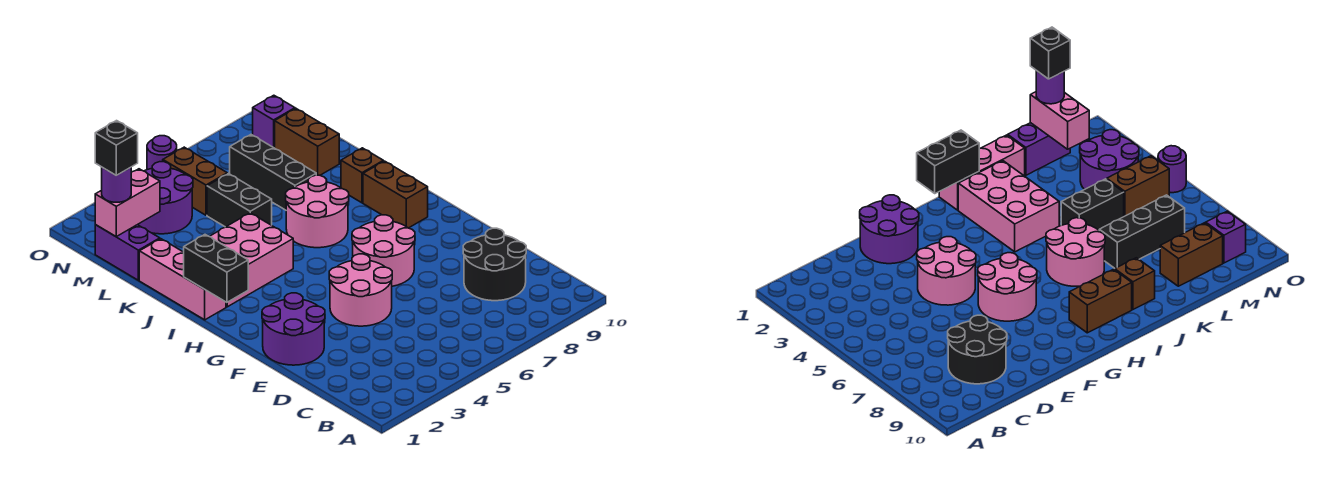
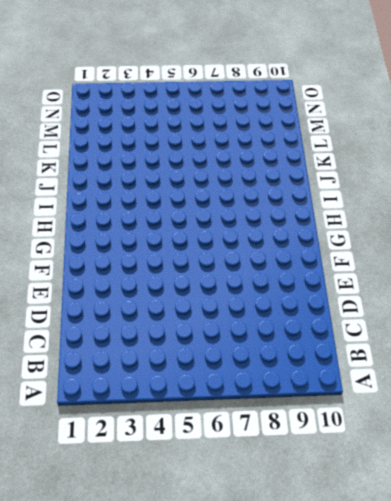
none -> black 2x2 round brick [463,228,526,301]
none -> purple 2x2 round brick [262,293,325,365]
none -> pink 2x2 round brick [329,254,392,326]

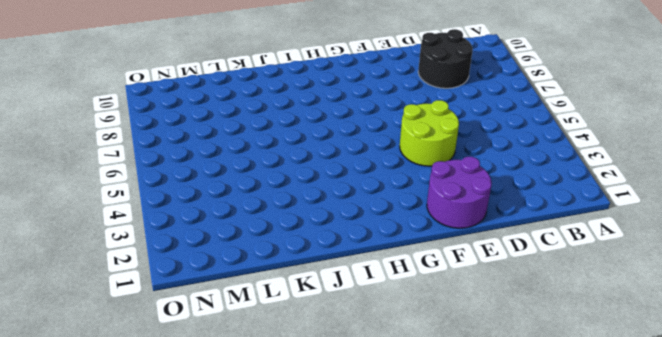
lime 2x2 round brick [400,100,459,166] -> pink 2x2 round brick [329,254,392,326]
none -> pink 2x2 round brick [352,215,415,286]
none -> brown 1x2 brick [363,161,428,228]
none -> pink 1x3 brick [139,239,226,320]

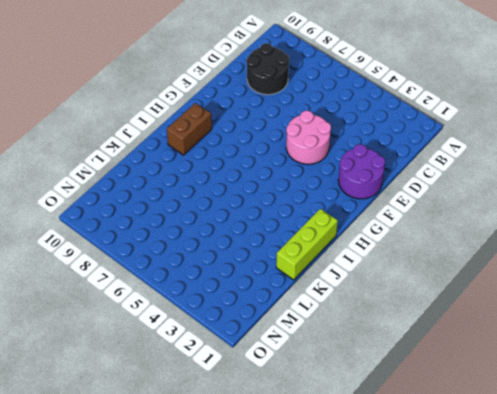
lime 1x3 brick [276,209,338,280] -> pink 1x3 brick [139,239,226,320]
none -> pink 2x2 round brick [352,215,415,286]
none -> pink 2x3 brick [209,213,293,307]
none -> pink 2x2 round brick [286,175,349,248]

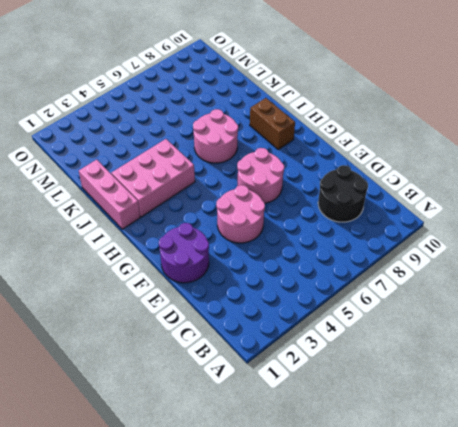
none -> brown 1x1 brick [341,148,383,203]
none -> black 1x2 brick [207,174,272,227]
none -> black 1x3 brick [230,135,316,210]

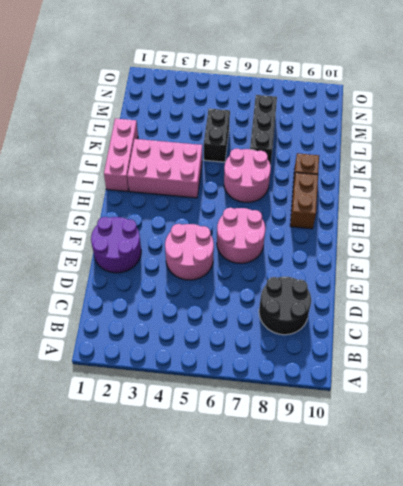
none -> purple 1x2 brick [95,225,160,280]
none -> brown 1x2 brick [275,109,339,175]
none -> purple 2x2 round brick [138,162,193,234]

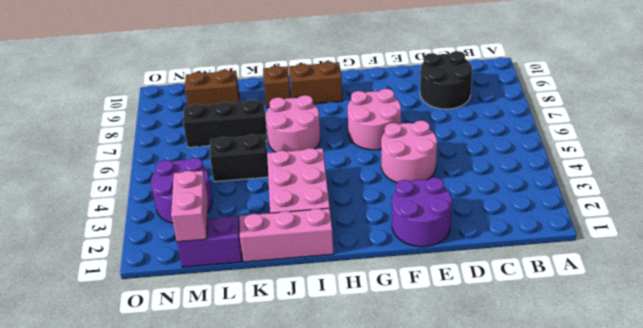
none -> brown 1x2 brick [163,147,227,215]
none -> purple 1x1 brick [253,95,295,148]
none -> purple 1x1 round brick [147,136,177,170]

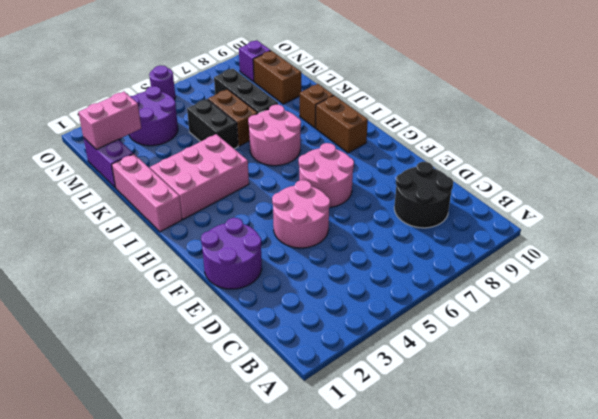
brown 1x2 brick [208,89,258,146] -> brown 1x2 brick moved to [163,147,227,215]
none -> black 1x2 brick [184,235,248,302]
none -> purple 1x1 round brick [102,167,131,202]
none -> black 1x1 brick [95,121,138,175]

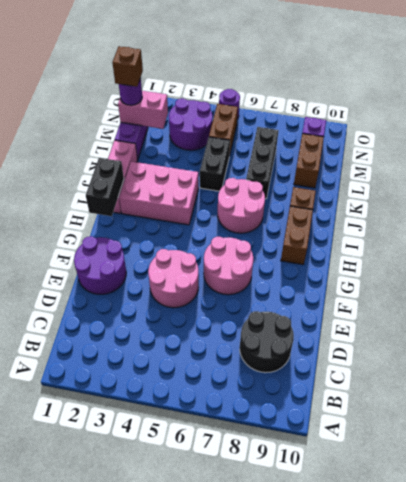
brown 1x1 brick [112,46,143,87] -> black 1x1 brick [95,121,138,175]

